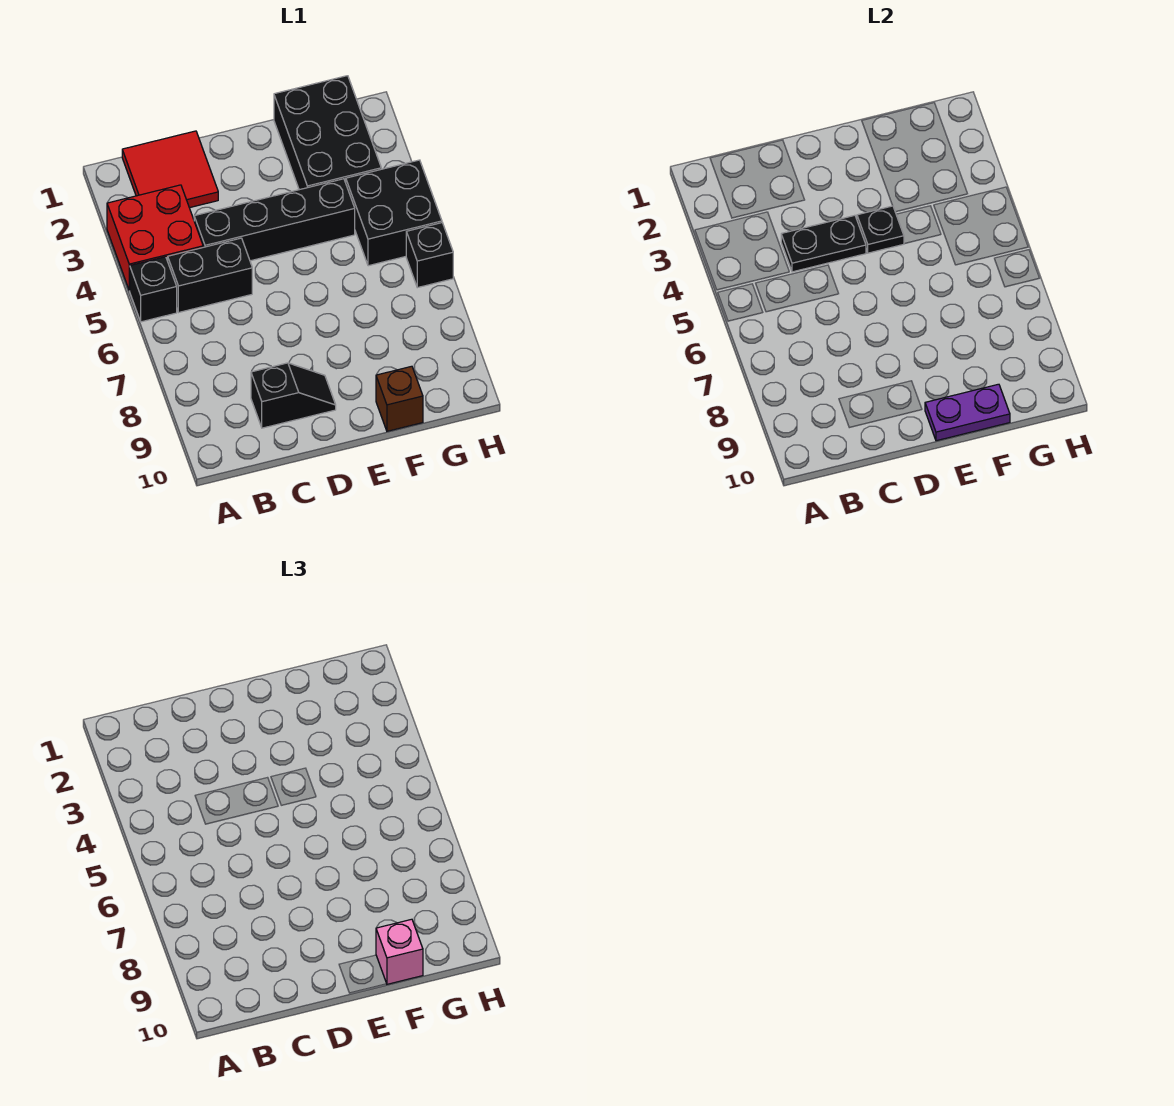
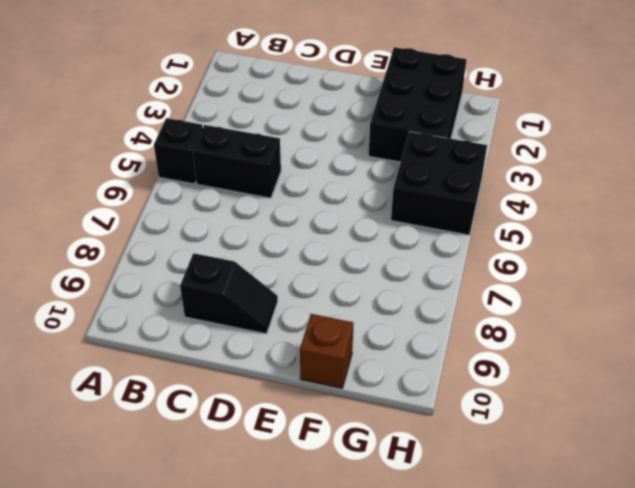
none -> red 2x2 brick [107,185,203,290]
none -> red 2x2 tile [122,131,218,208]
none -> black 1x4 brick [194,179,355,261]

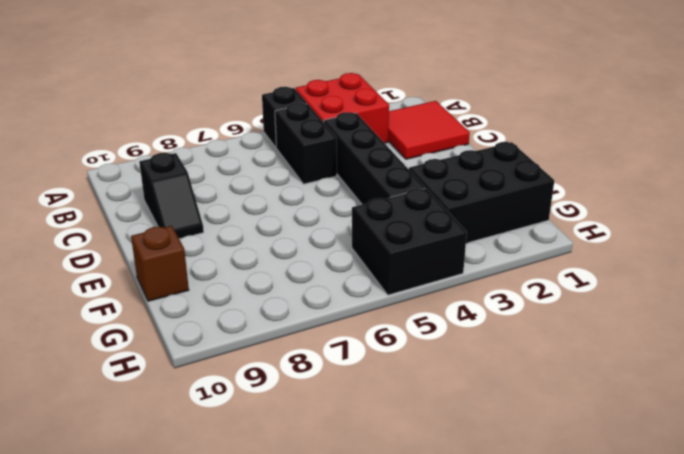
none -> black 1x1 brick [406,223,453,288]
none -> black 1x2 plate [781,215,866,272]
none -> black 1x1 plate [857,206,904,253]

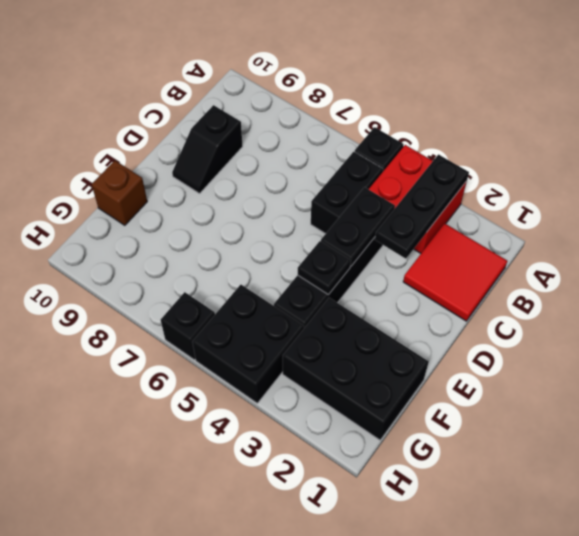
black 1x3 plate [375,155,469,259] -> none
none -> purple 1x2 plate [925,384,1010,441]
none -> pink 1x1 brick [376,919,423,984]

